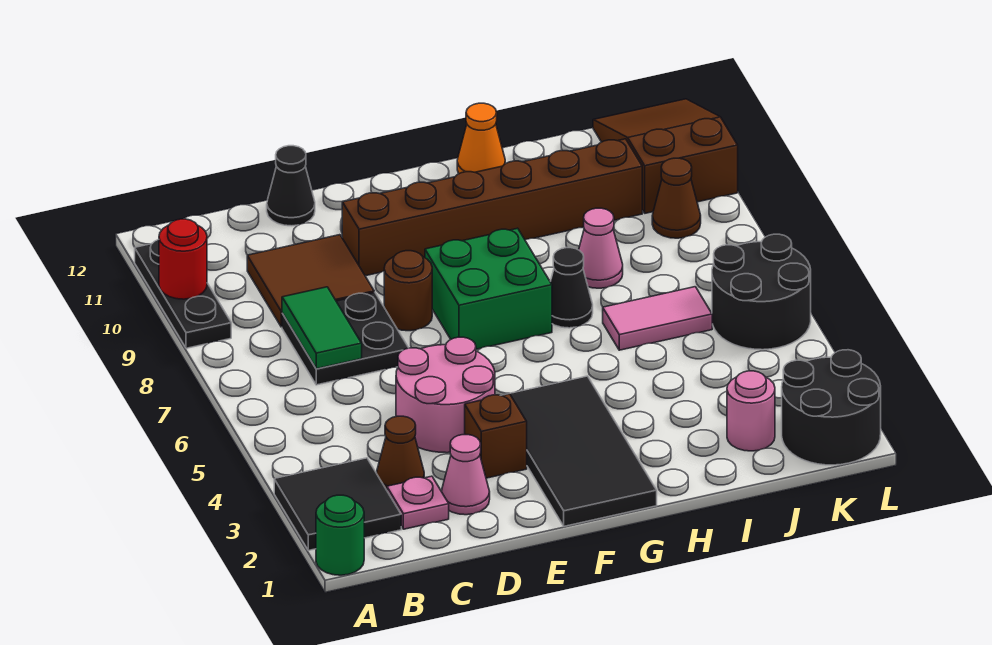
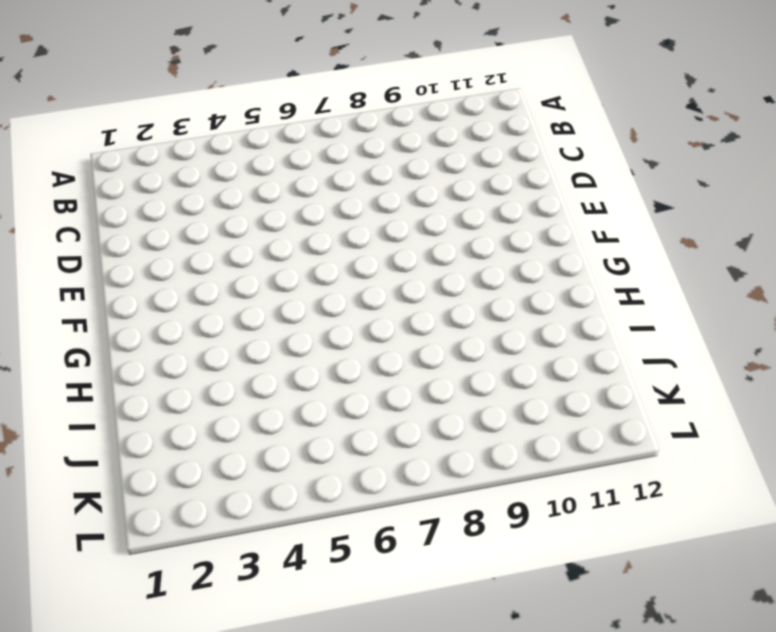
none -> green 1x1 round brick [316,495,364,575]
none -> black 2x2 tile [274,458,401,550]
none -> black 1x3 plate [135,240,231,348]

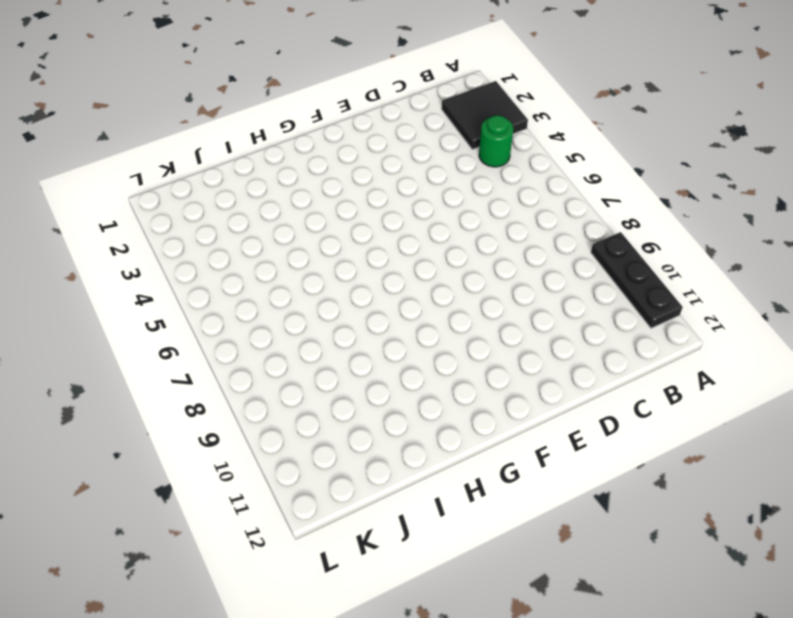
green 1x1 round brick [479,115,513,167] -> green 1x1 round brick moved to [316,495,364,575]
none -> pink 1x1 plate [387,476,449,529]
none -> brown 1x1 cone [377,416,424,490]
none -> black 2x2 plate [282,292,408,385]

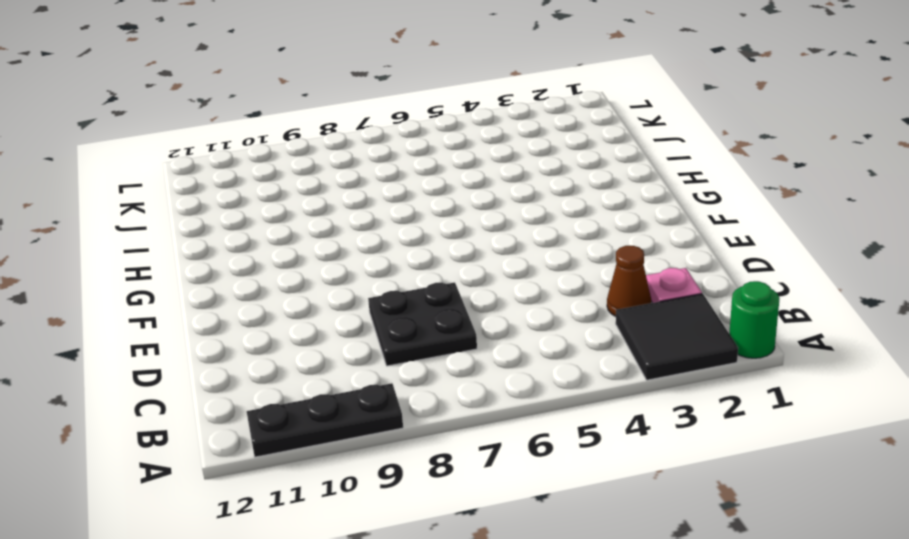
none -> brown 2x2 tile [247,235,374,327]
none -> pink 1x1 cone [442,435,490,515]
none -> pink 2x2 round brick [396,337,495,453]

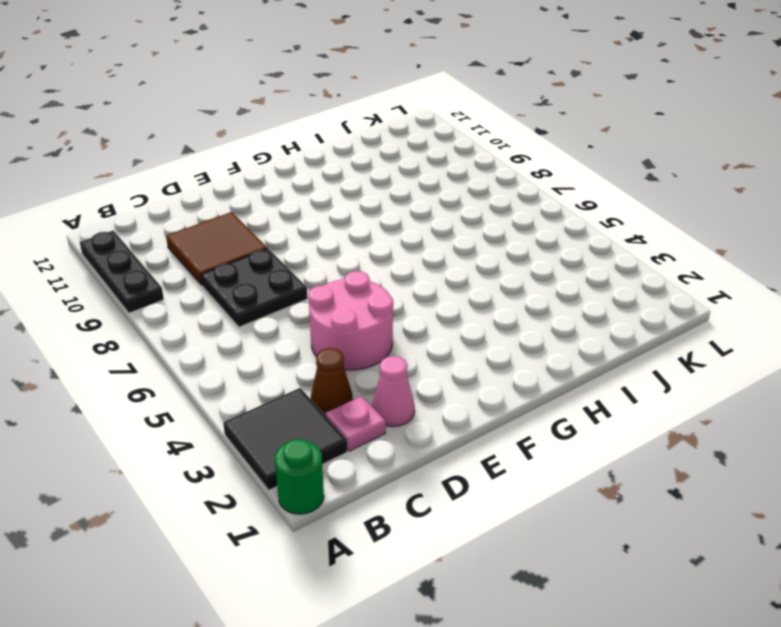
none -> black 1x1 cone [267,146,315,226]
none -> brown 1x1 brick [465,394,527,478]
none -> brown 1x1 round brick [384,251,432,331]

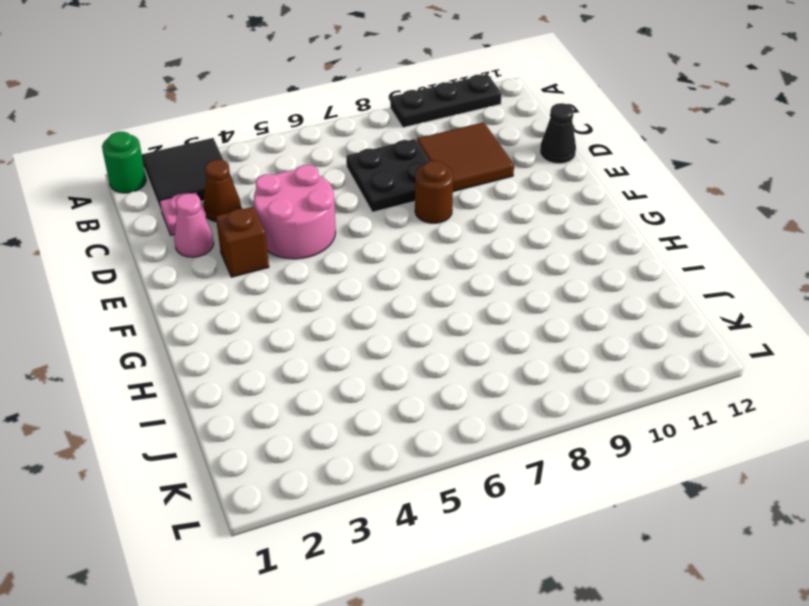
none -> brown 1x6 brick [342,139,642,276]
none -> black 2x4 tile [501,376,657,526]
none -> green 2x2 brick [425,228,552,349]

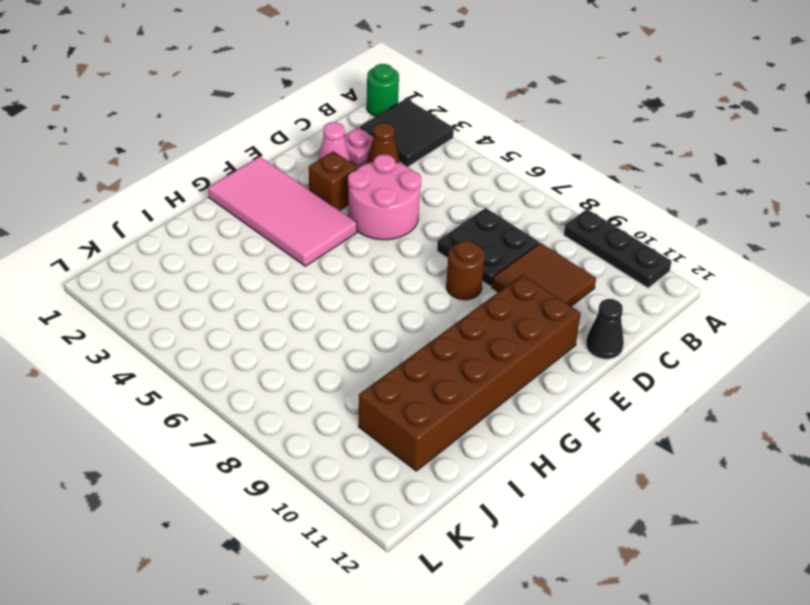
brown 2x6 brick [359,275,581,471] -> brown 1x6 brick [342,139,642,276]
pink 2x4 tile [208,157,357,266] -> black 2x4 tile [501,376,657,526]
none -> green 2x2 brick [425,228,552,349]
none -> black 1x1 cone [551,248,593,328]
none -> orange 1x1 cone [457,103,505,174]

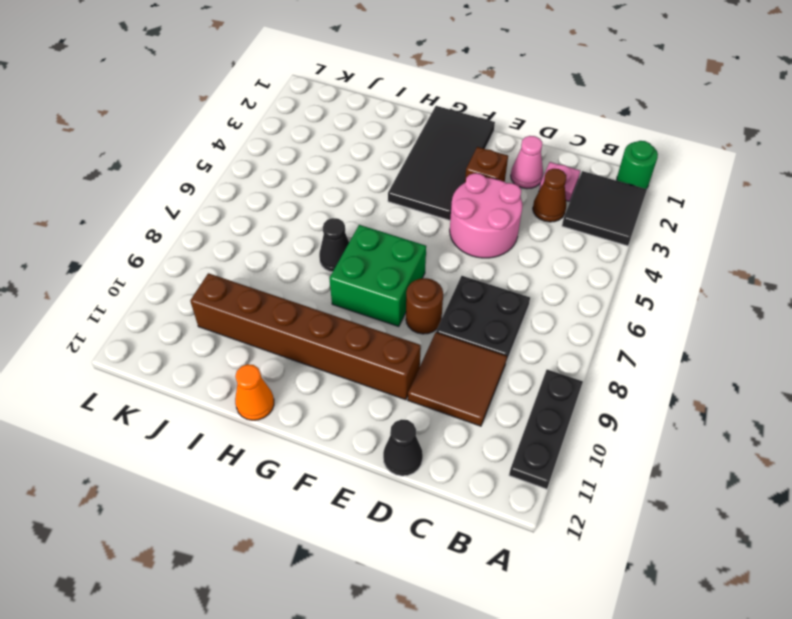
none -> pink 1x2 tile [603,287,712,350]
none -> pink 1x1 cone [579,208,623,288]
none -> pink 1x1 round brick [727,371,775,451]

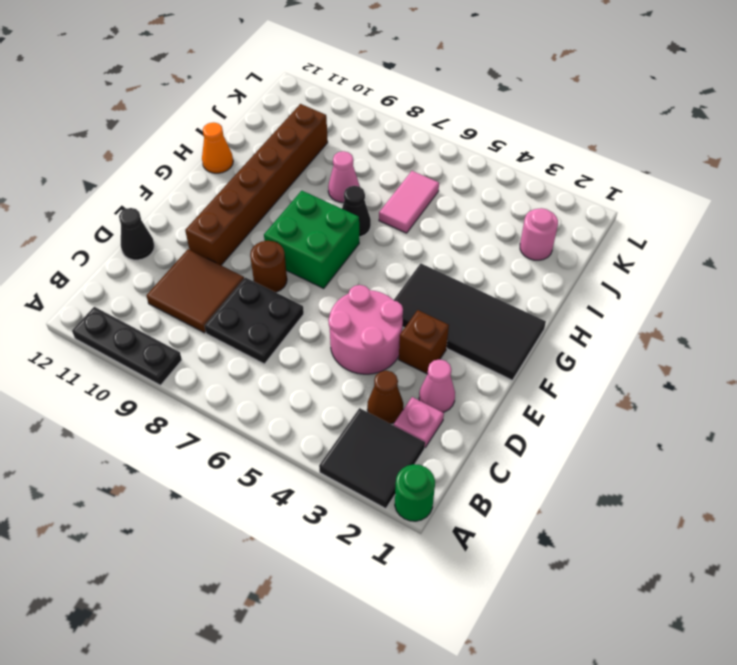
none -> black 2x2 round brick [782,350,881,465]
none -> black 2x2 round brick [712,234,811,350]
none -> brown 1x1 cone [652,158,701,238]

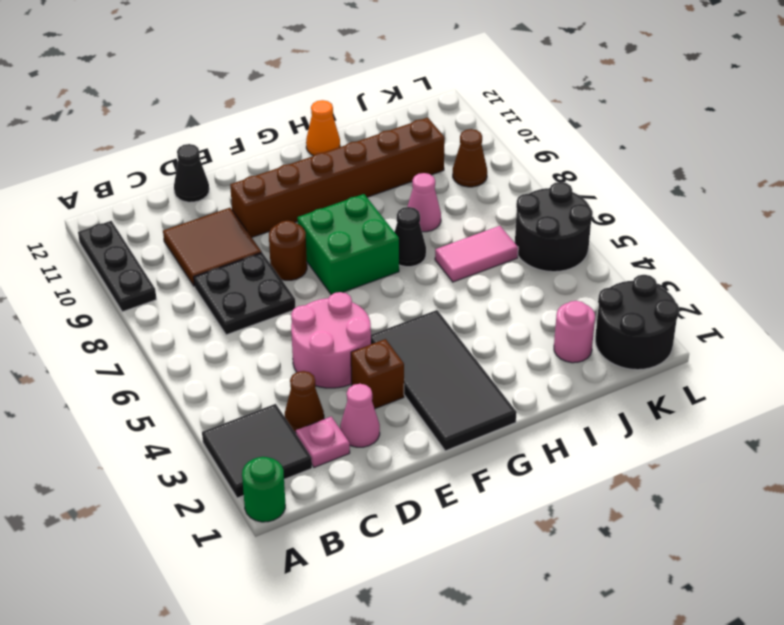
none -> brown 2x3 slope [593,99,738,213]
none -> red 1x1 round brick [159,219,207,299]
none -> green 1x2 tile [282,287,362,369]

